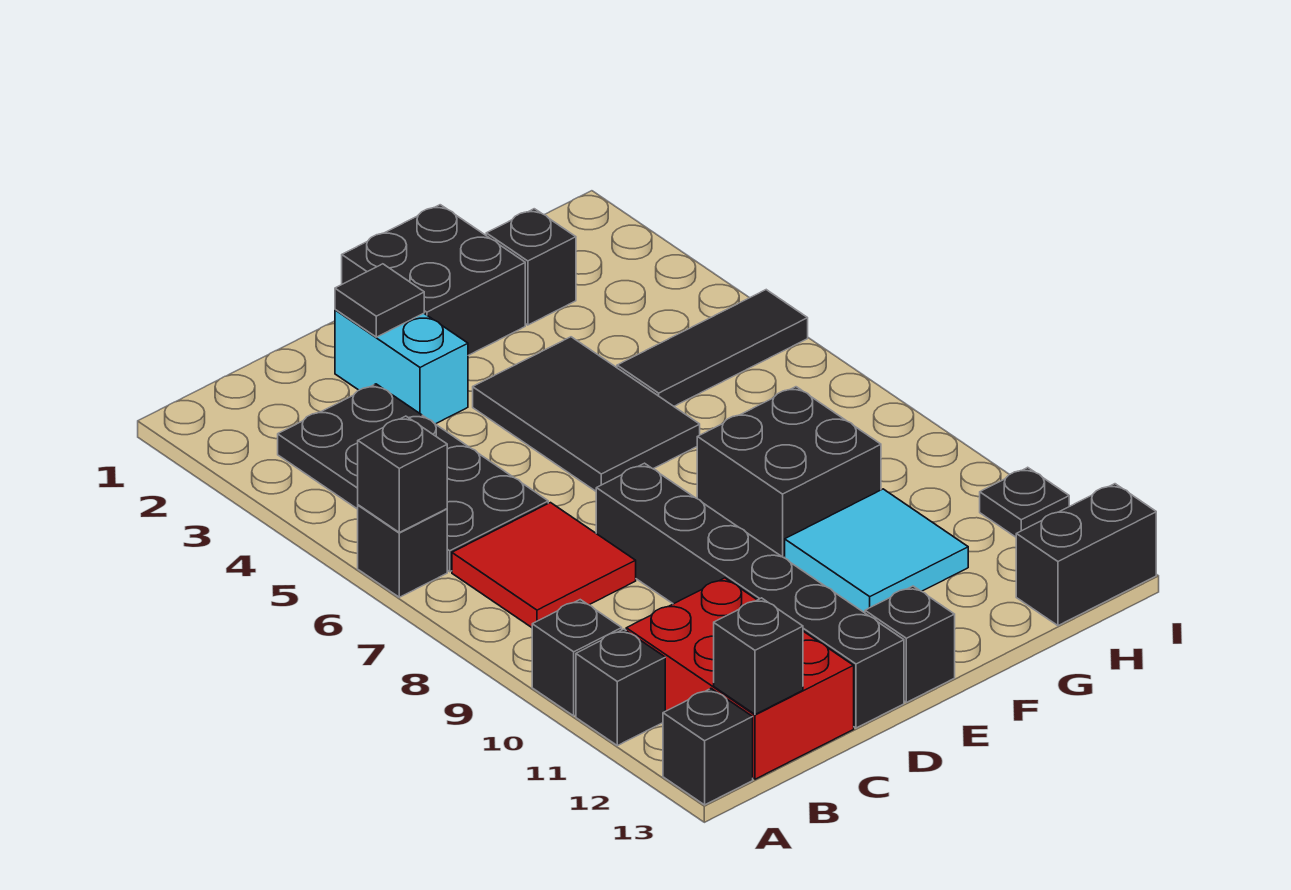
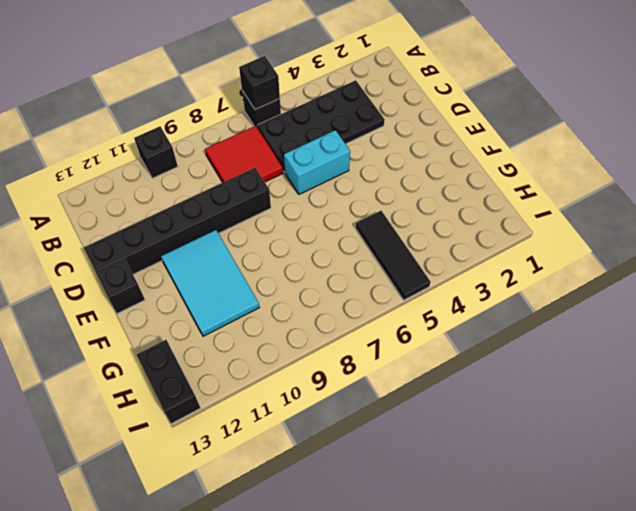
cyan 1x2 brick [284,130,350,194] -> cyan 1x2 brick moved to [335,310,468,424]
cyan 2x3 tile [161,230,259,336] -> cyan 2x2 tile [785,489,968,613]
none -> black 1x1 brick [576,629,665,746]
none -> black 1x1 brick [663,689,753,805]
none -> red 2x3 brick [626,578,854,779]

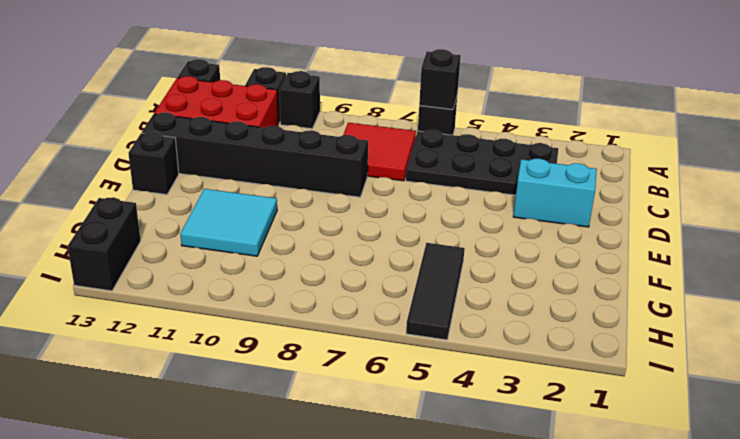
none -> black 2x2 brick [342,205,525,355]
none -> black 2x3 tile [473,337,700,491]
none -> black 2x2 brick [697,387,881,558]

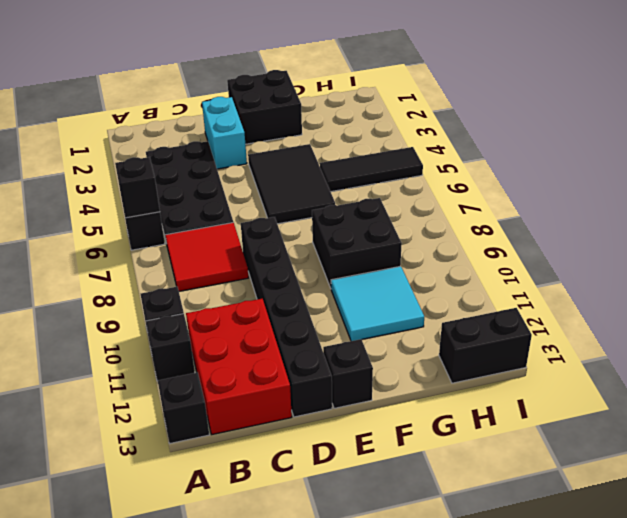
none -> black 1x1 brick [486,209,576,325]
none -> black 1x1 plate [980,467,1069,537]
none -> black 1x1 brick [714,598,803,714]

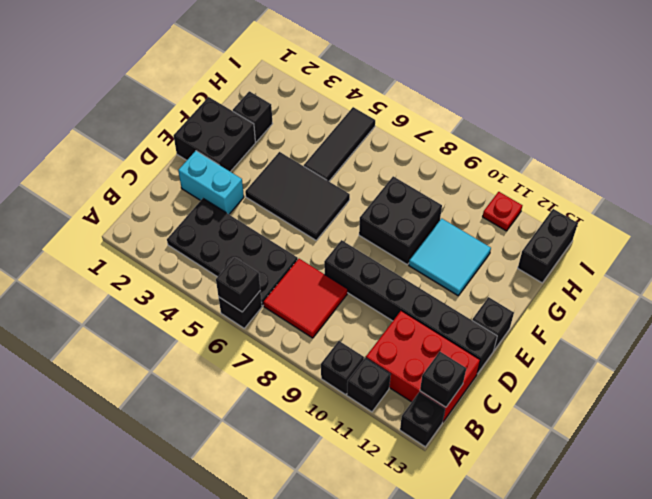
red 1x1 plate [483,192,523,231] -> black 1x1 plate [980,467,1069,537]
none -> black 1x1 tile [335,264,424,337]

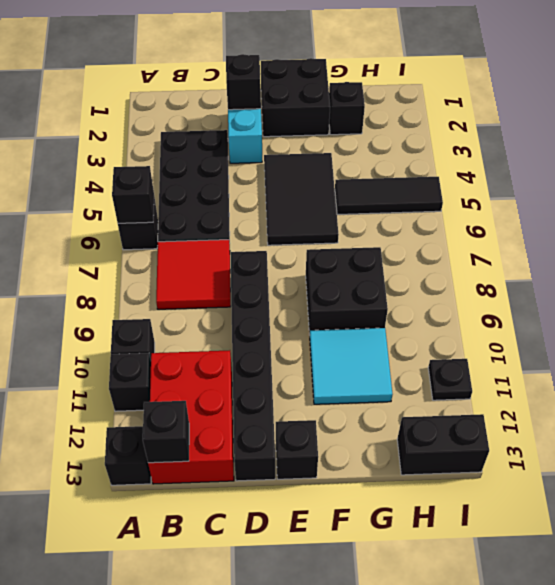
black 1x1 brick [226,54,261,110] -> black 1x1 tile [335,264,424,337]

